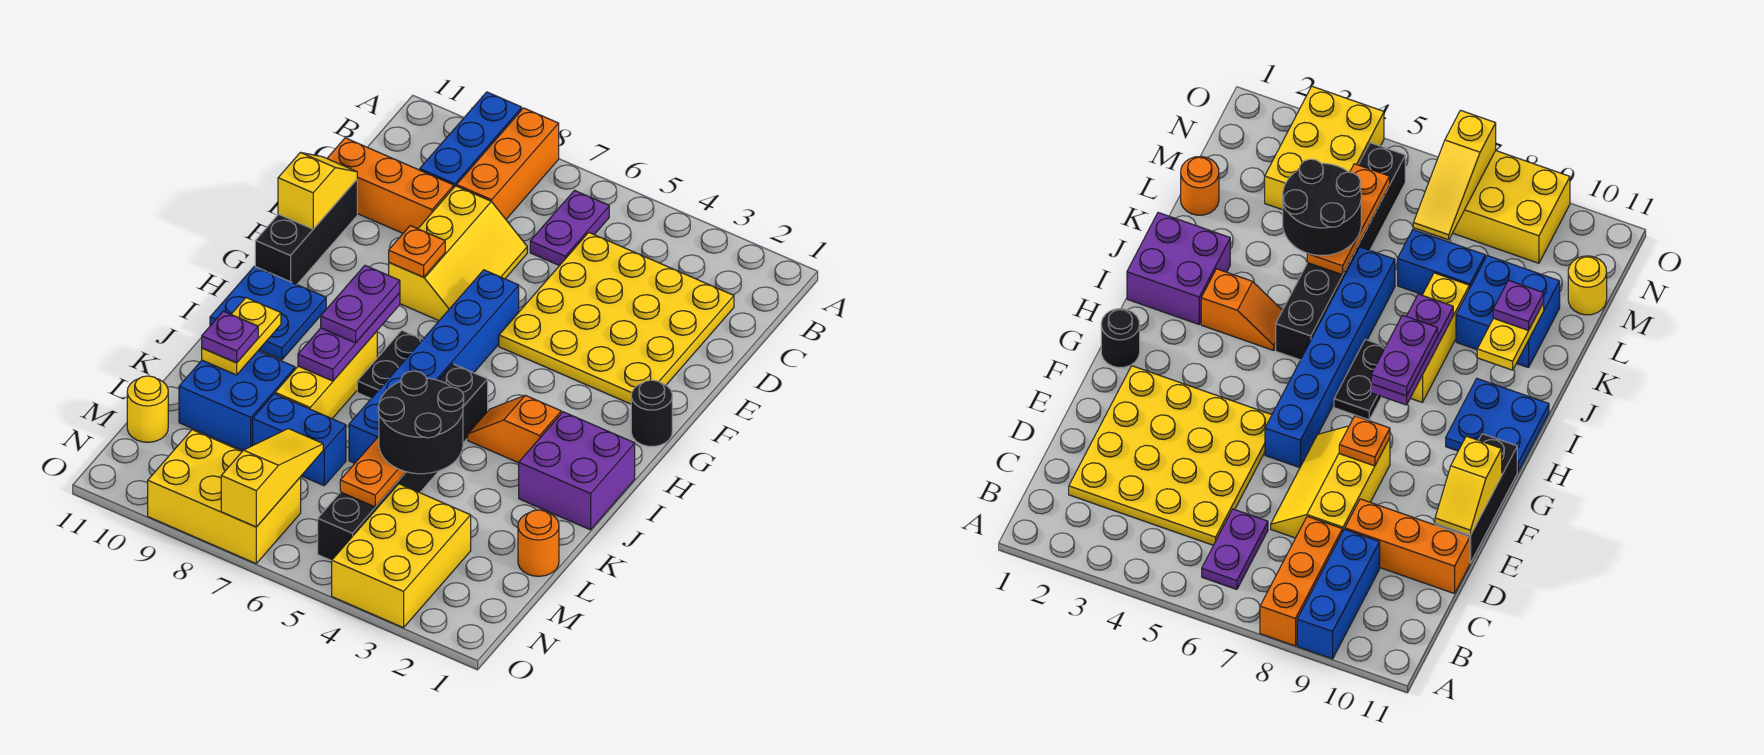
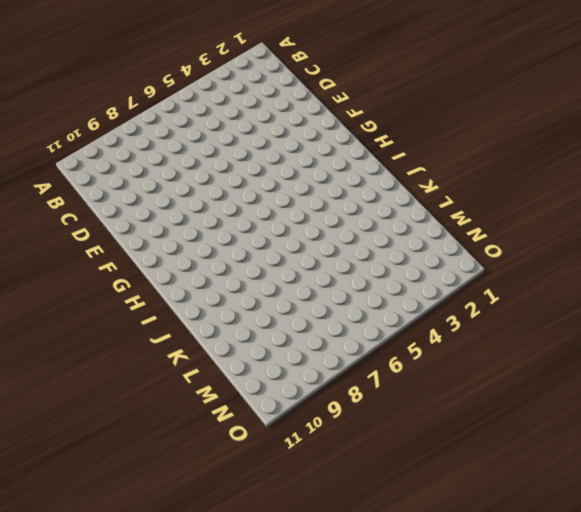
none -> orange 1x3 brick [457,108,559,219]
none -> blue 1x3 brick [420,92,522,187]
none -> purple 1x2 plate [530,190,609,266]
none -> yellow 4x4 plate [499,232,734,404]

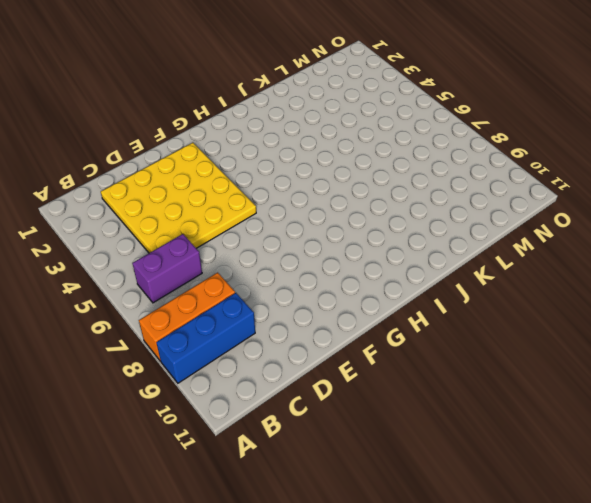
purple 1x2 brick [132,234,202,303] -> purple 1x2 plate [530,190,609,266]
none -> yellow 2x3 slope [389,186,527,321]
none -> orange 1x3 brick [327,138,454,233]
none -> black 1x3 brick [255,180,357,284]
none -> blue 1x6 brick [349,270,519,463]

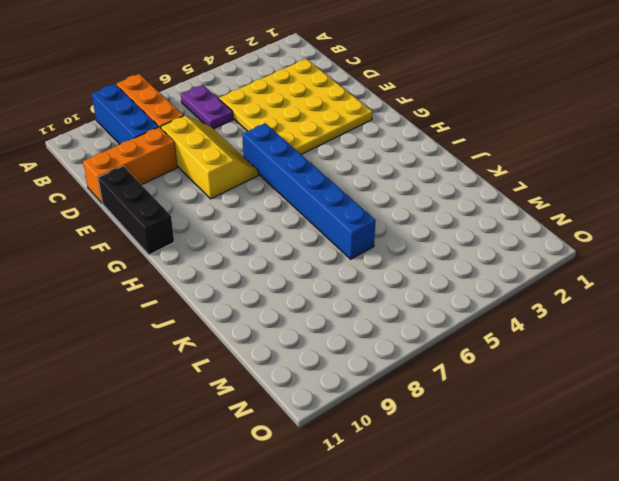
none -> black 1x1 round brick [631,380,672,447]
none -> black 1x2 plate [357,330,423,398]
none -> blue 2x2 plate [210,266,326,360]
none -> purple 2x2 brick [519,412,635,530]

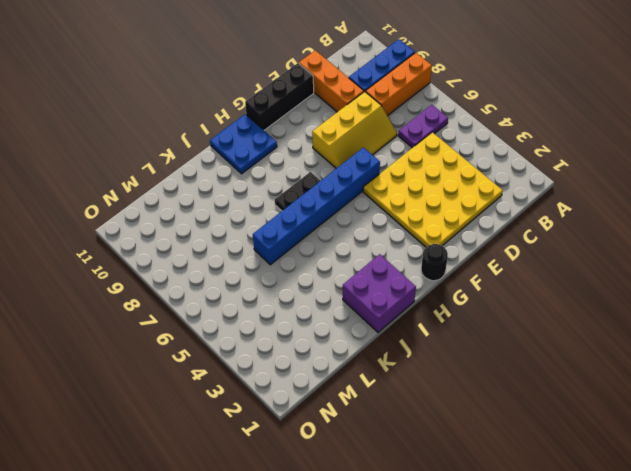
none -> orange 1x2 slope [468,395,561,463]
none -> black 1x6 brick [318,364,488,561]
none -> yellow 1x3 brick [275,331,377,419]
none -> blue 2x2 brick [179,351,295,450]

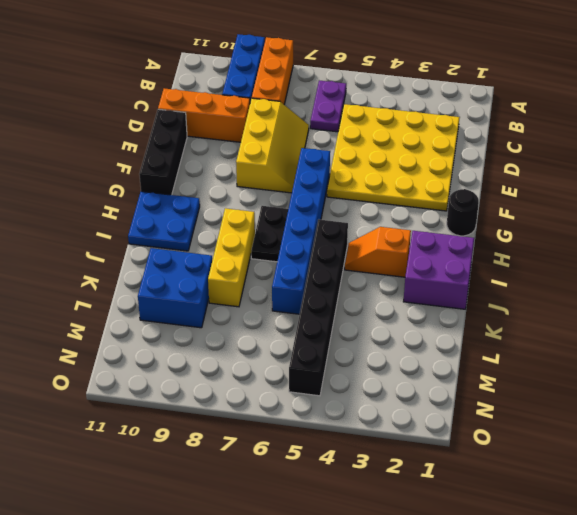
none -> orange 1x1 round brick [518,510,559,576]
none -> blue 1x2 brick [253,394,346,486]
none -> yellow 2x3 brick [332,484,471,628]
none -> yellow 1x1 round brick [127,376,168,442]

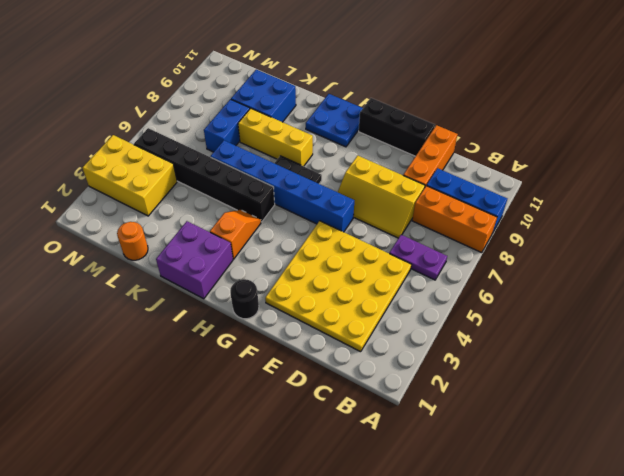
none -> yellow 1x1 round brick [127,376,168,442]
none -> yellow 2x3 brick [148,430,301,563]
none -> yellow 1x2 slope [278,152,357,229]
none -> orange 1x1 plate [389,226,445,277]

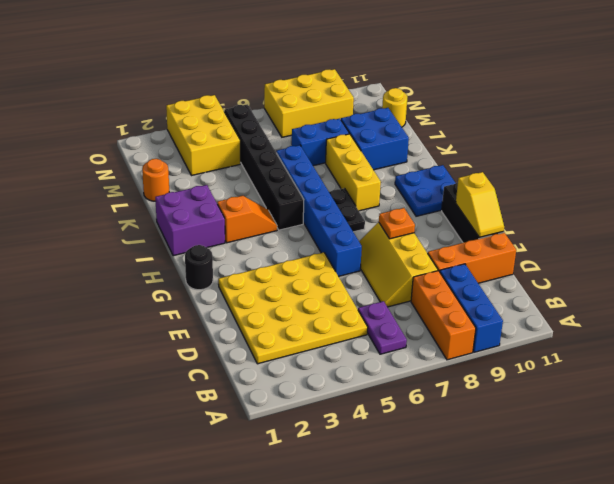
none -> purple 1x3 plate [298,293,400,381]
none -> yellow 1x2 plate [202,298,281,375]
none -> orange 1x3 plate [340,436,406,507]
none -> yellow 1x3 slope [221,429,323,527]

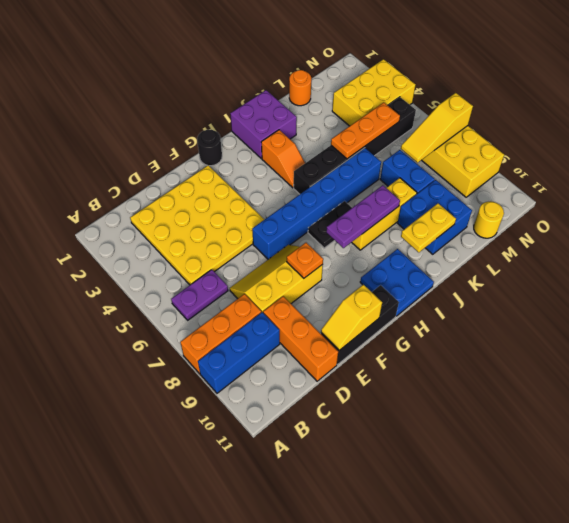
none -> purple 1x2 plate [321,265,400,343]
none -> black 2x2 round brick [378,371,464,474]
none -> purple 1x1 plate [202,311,258,363]

